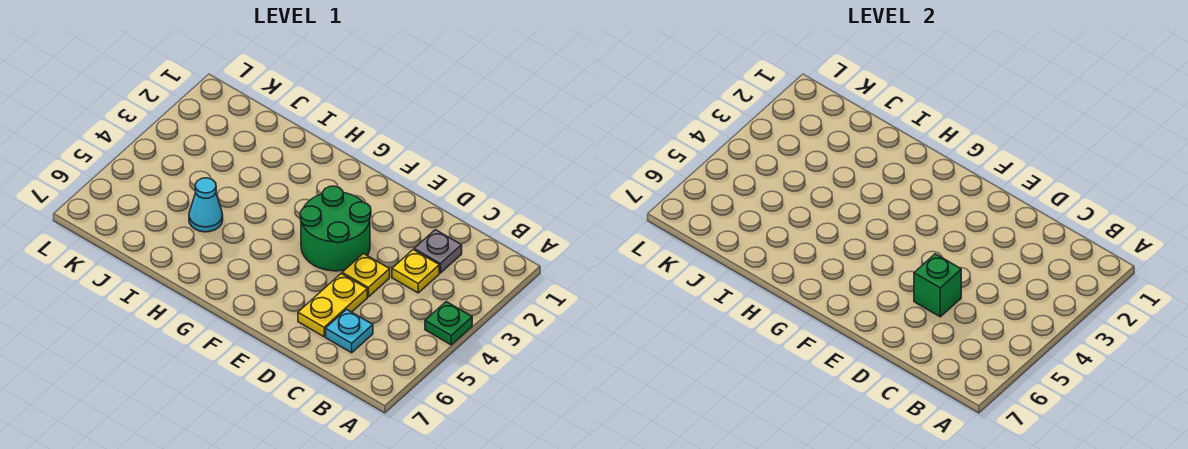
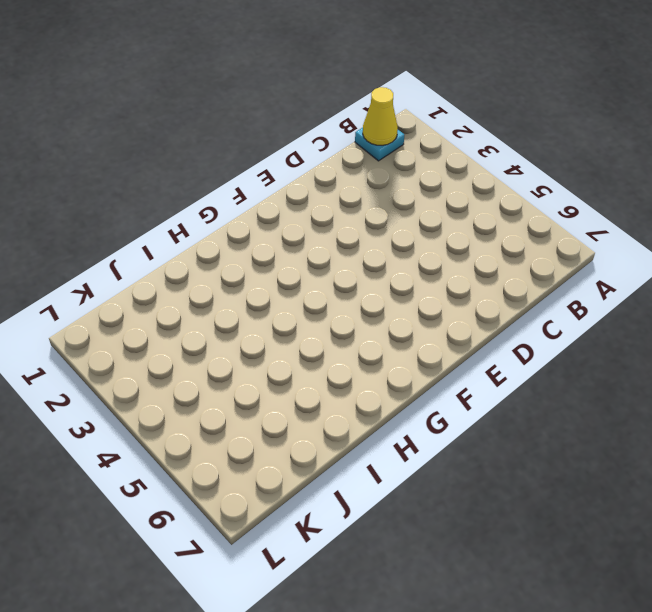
cyan 1x1 plate [355,128,404,161] -> cyan 1x1 plate moved to [326,309,373,353]
yellow 1x1 cone [363,87,398,145] -> none
none -> green 1x1 plate [425,302,472,345]
none -> grey 1x1 plate [414,230,462,273]

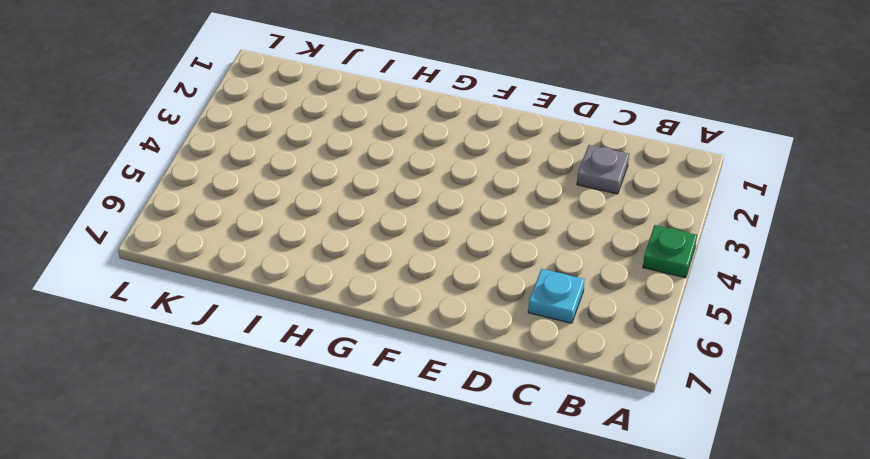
none -> yellow 1x1 plate [392,250,439,293]
none -> yellow 1x1 plate [342,254,390,297]

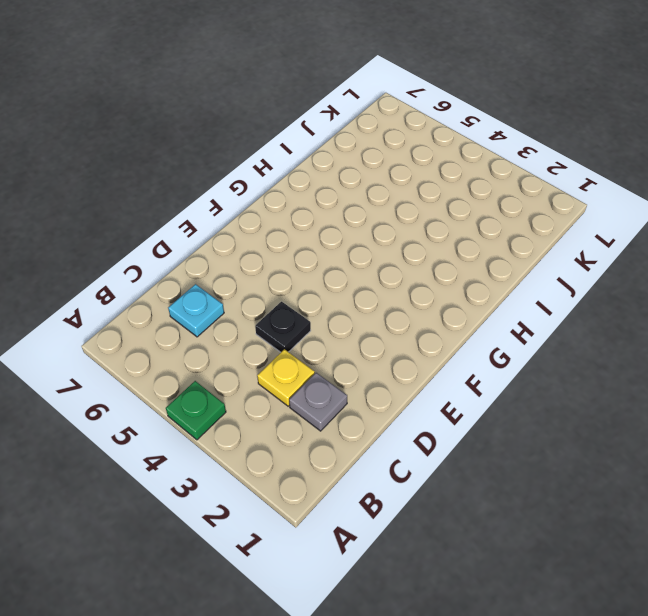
black 1x1 plate [255,302,311,352] -> yellow 1x1 plate [342,254,390,297]
none -> yellow 1x2 plate [298,273,367,337]
none -> green 2x2 round brick [300,186,371,271]

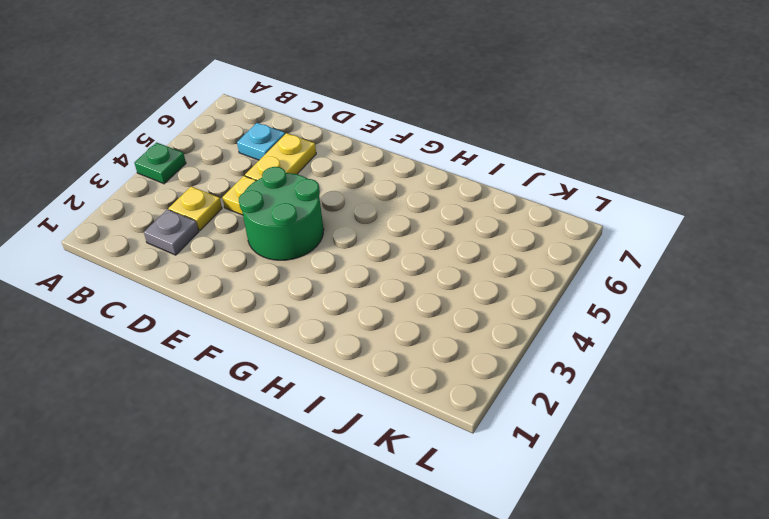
none -> cyan 1x1 cone [189,178,223,232]
none -> green 1x1 brick [914,254,961,317]

